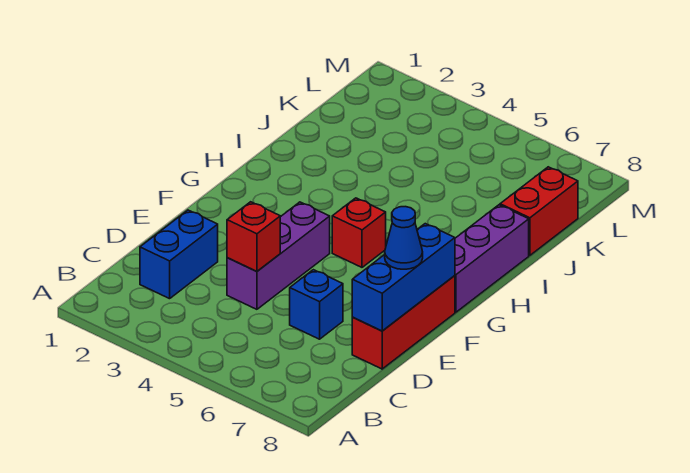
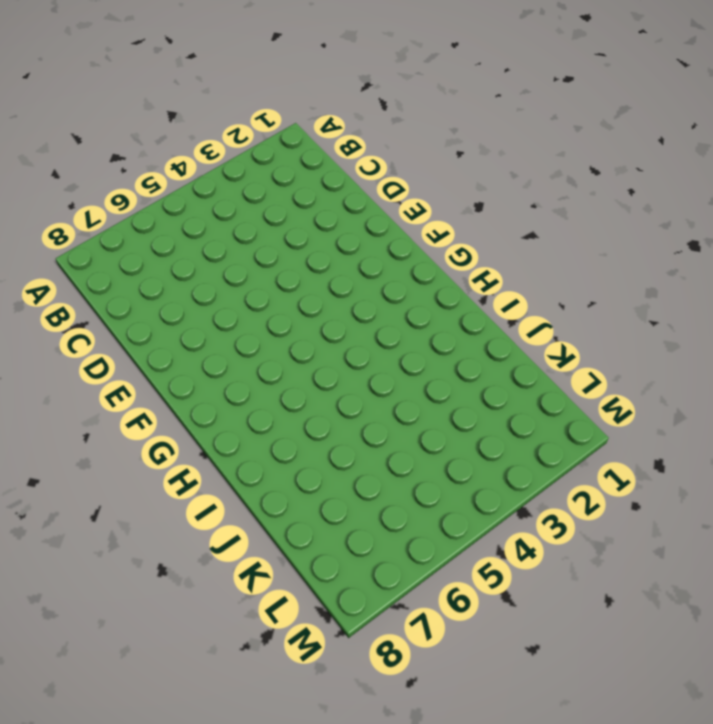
none -> blue 1x2 brick [140,210,218,299]
none -> purple 1x3 brick [227,202,330,309]

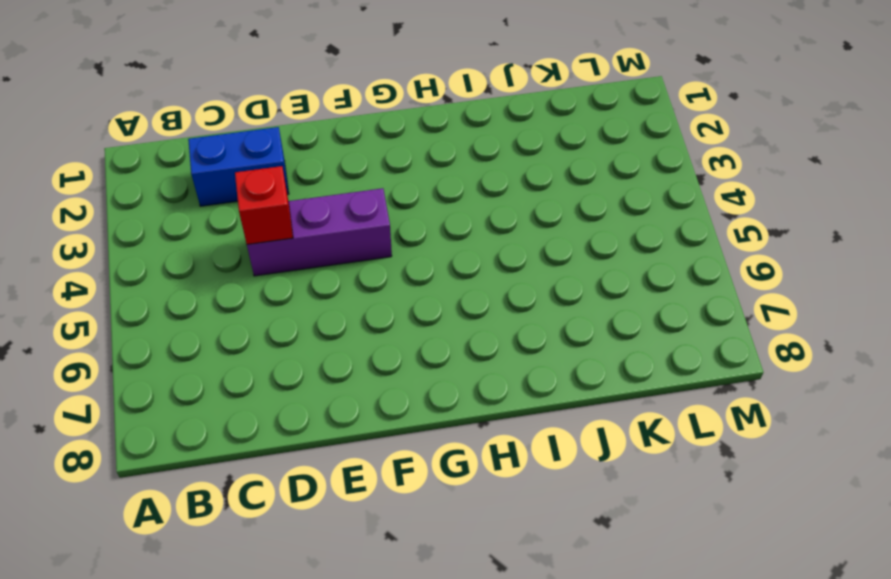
none -> blue 1x1 brick [290,270,343,339]
none -> red 1x3 brick [352,276,455,369]

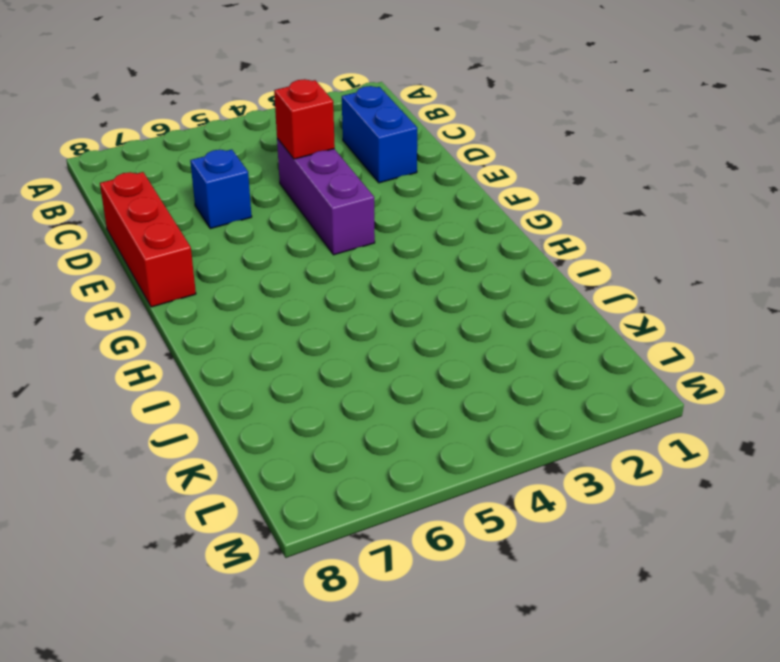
none -> red 1x1 brick [332,198,386,267]
none -> purple 1x3 brick [455,205,529,312]

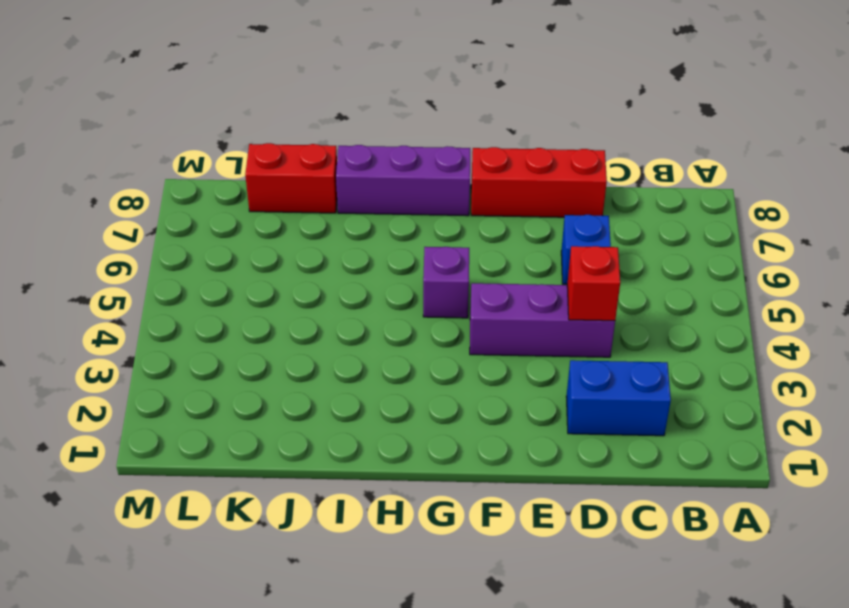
purple 1x1 brick [423,247,469,318] -> red 1x1 brick [332,198,386,267]
none -> blue 1x3 brick [352,224,455,331]
none -> blue 1x1 cone [385,207,423,269]

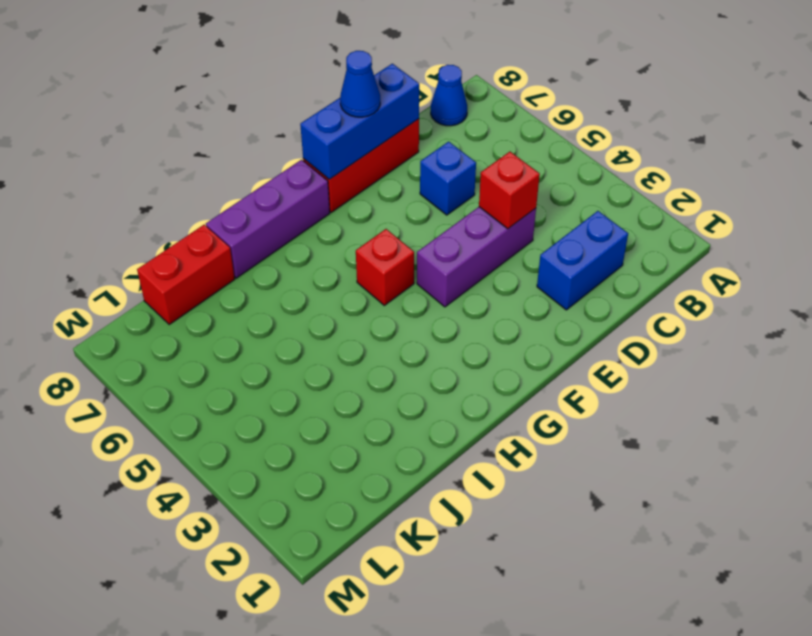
blue 1x1 cone [431,65,467,126] -> none

